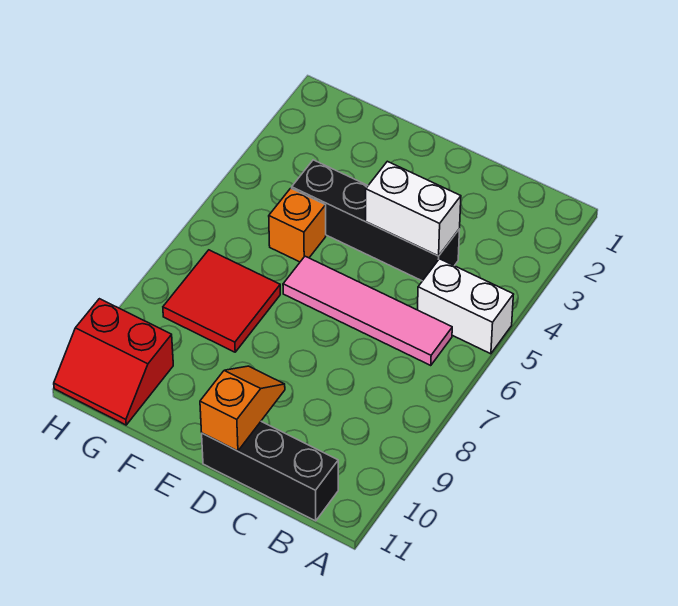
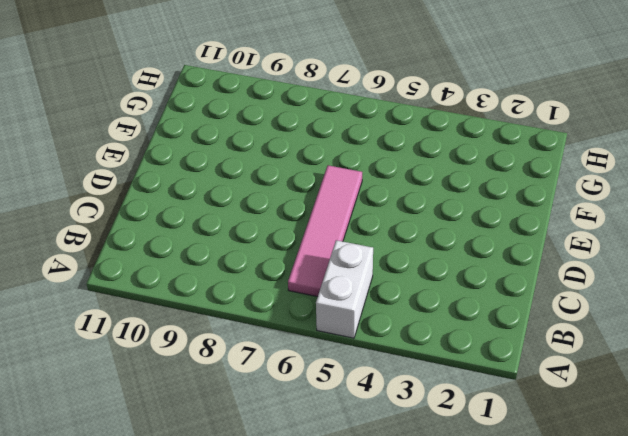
none -> black 1x3 brick [202,422,338,521]
none -> black 1x4 brick [292,160,460,281]

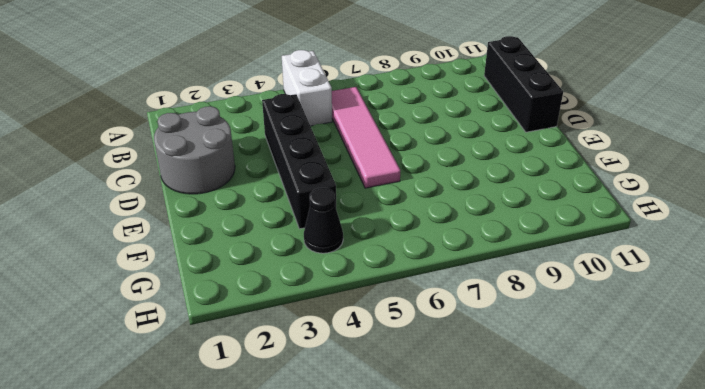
grey 2x2 round brick [154,106,235,194] -> none
black 1x1 cone [304,188,343,253] -> none
none -> orange 1x1 brick [269,188,326,262]
none -> red 2x2 tile [163,250,280,352]

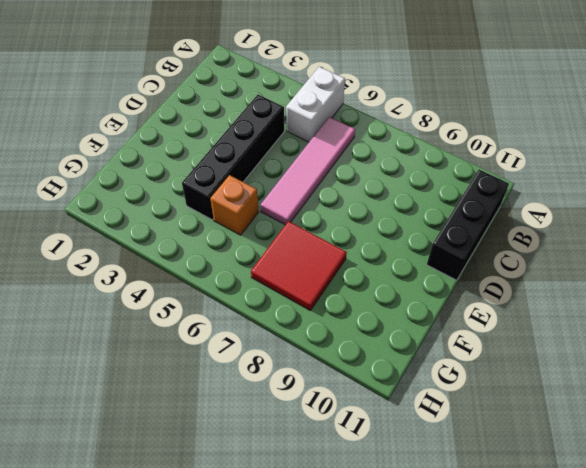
none -> red 2x2 slope [54,299,173,425]
none -> white 1x2 brick [365,161,461,256]

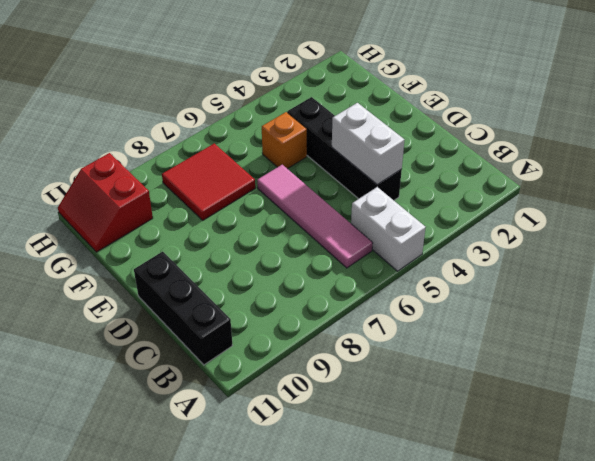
none -> orange 1x2 slope [200,366,285,451]

